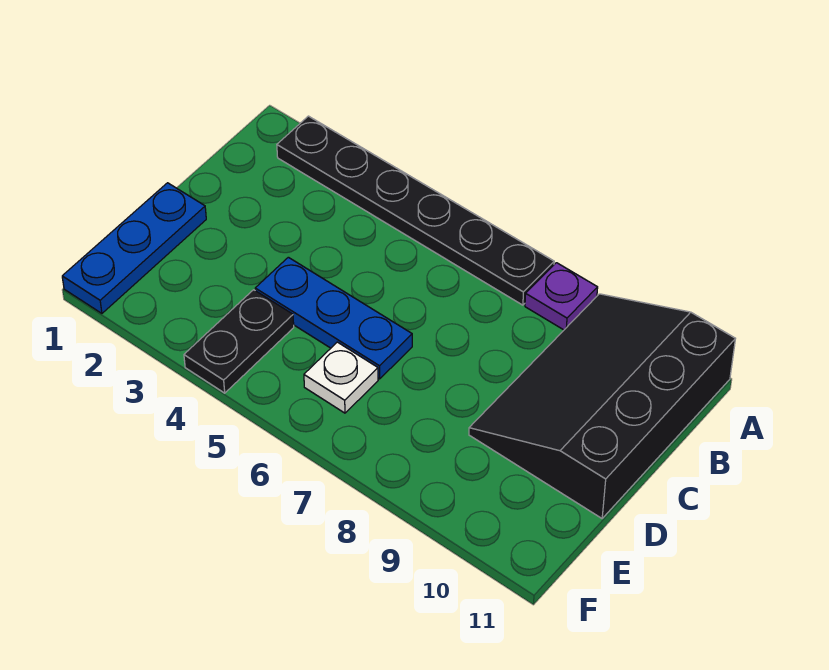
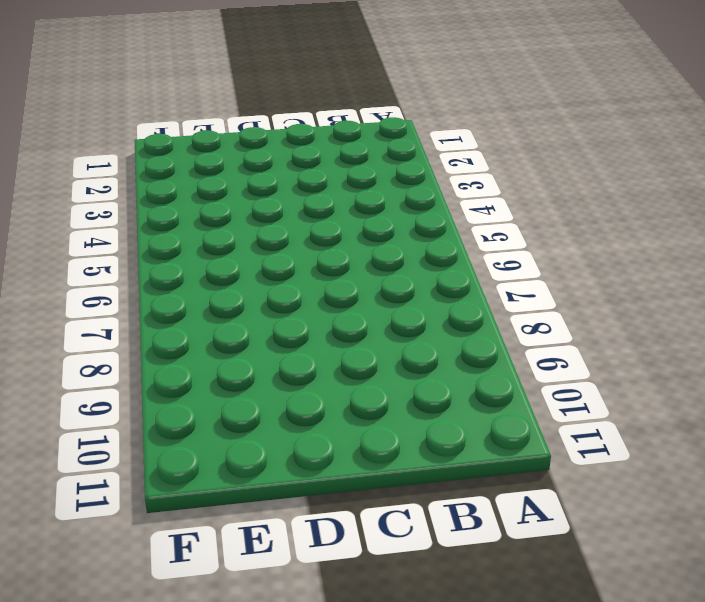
none -> black 1x6 plate [277,116,554,305]
none -> purple 1x1 plate [525,263,598,330]

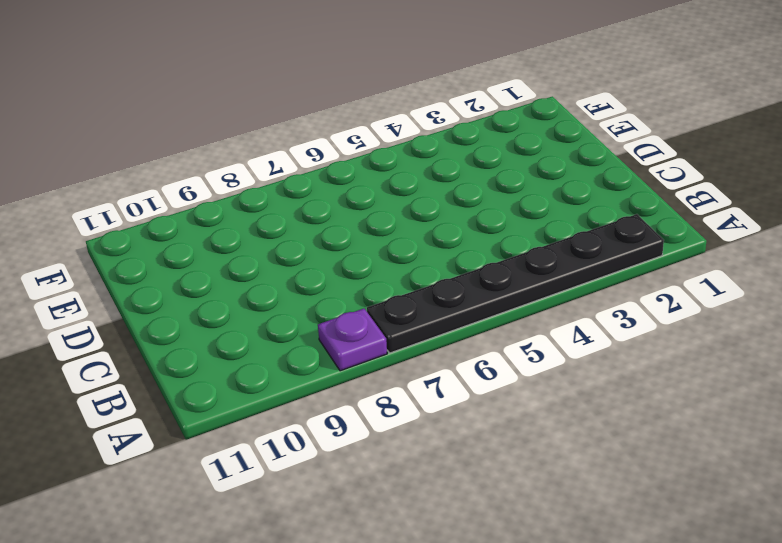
none -> black 3x4 slope [469,294,735,518]
none -> blue 1x3 plate [62,183,206,313]

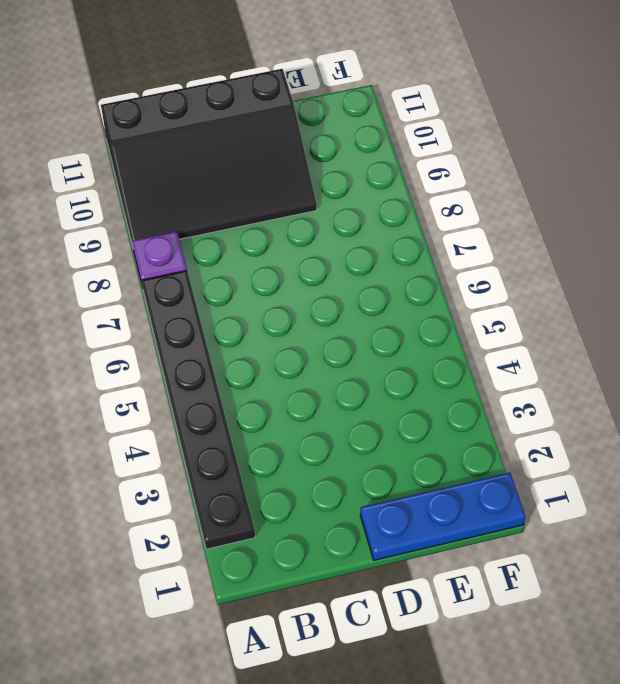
none -> blue 1x3 plate [255,257,412,379]
none -> black 1x2 plate [184,290,294,393]

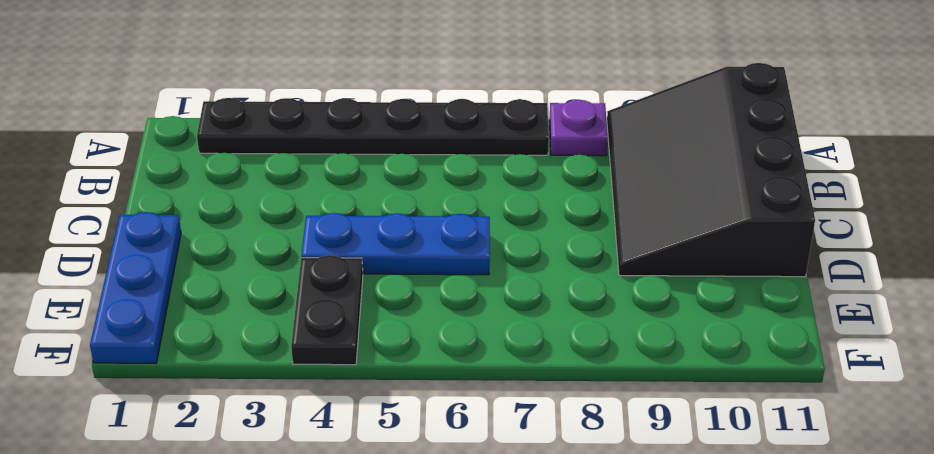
none -> white 1x1 plate [304,342,378,413]

